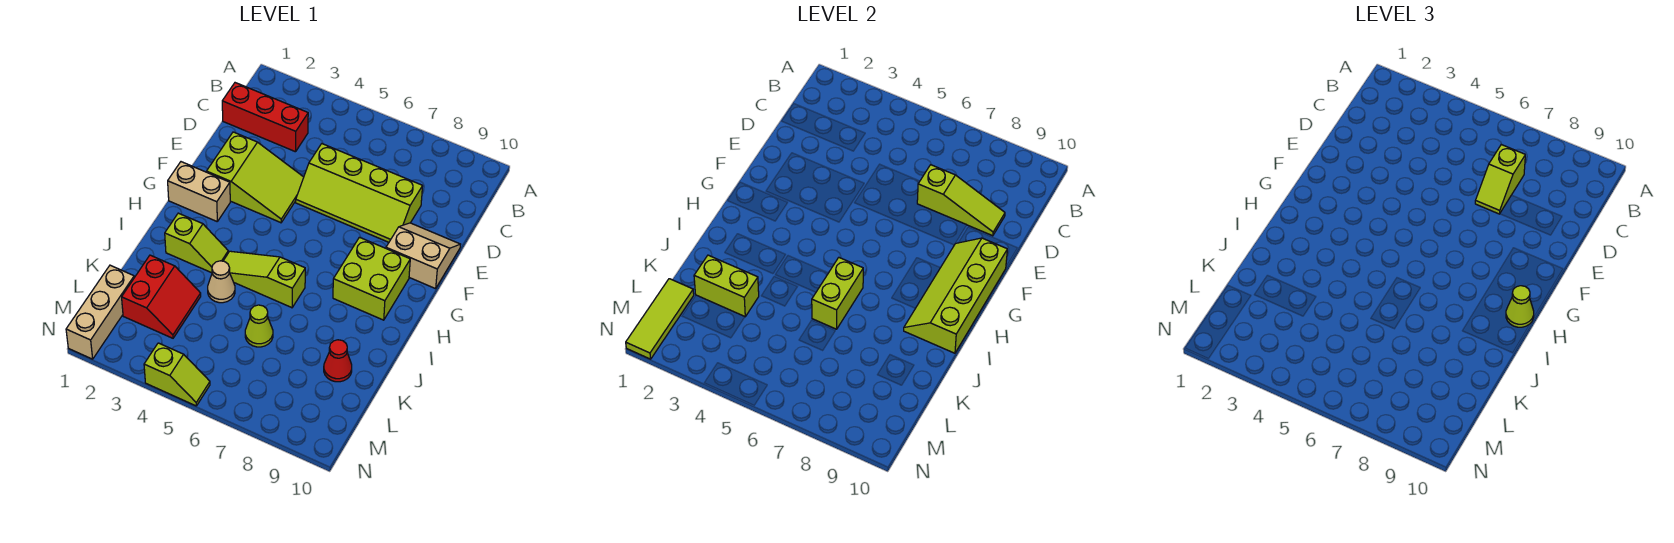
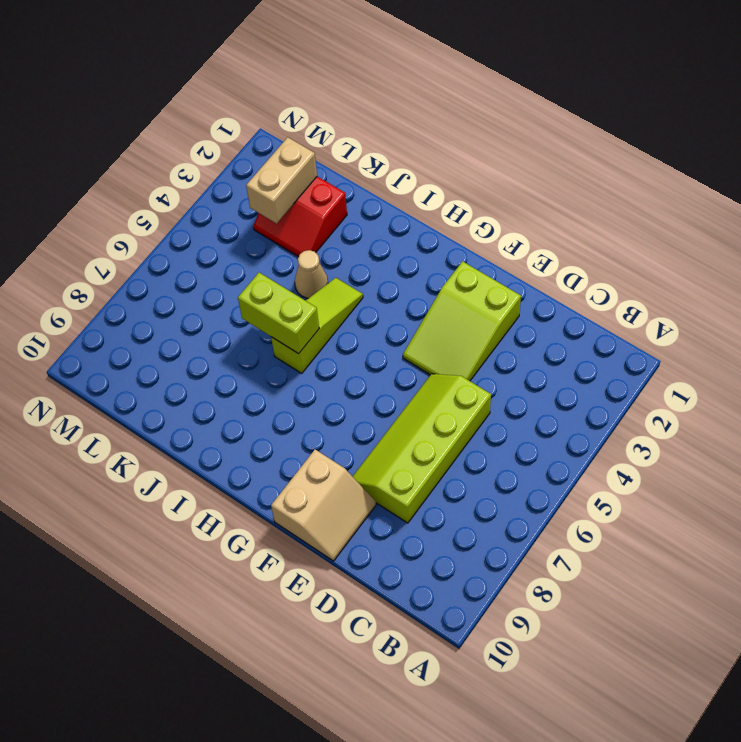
tan 1x2 brick [246,137,317,223] -> tan 1x2 brick moved to [168,162,230,221]
none -> red 1x3 brick [222,83,308,152]
none -> lime 2x2 brick [333,237,410,320]
none -> lime 1x2 slope [165,213,228,273]

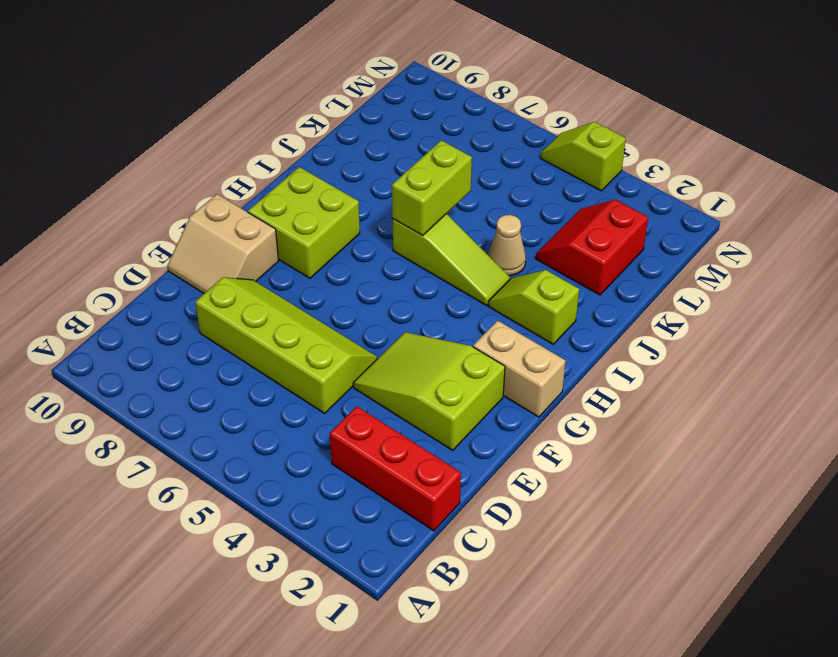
none -> lime 1x1 cone [245,305,273,347]
none -> red 1x1 cone [324,340,352,382]
none -> tan 1x3 brick [66,265,134,359]

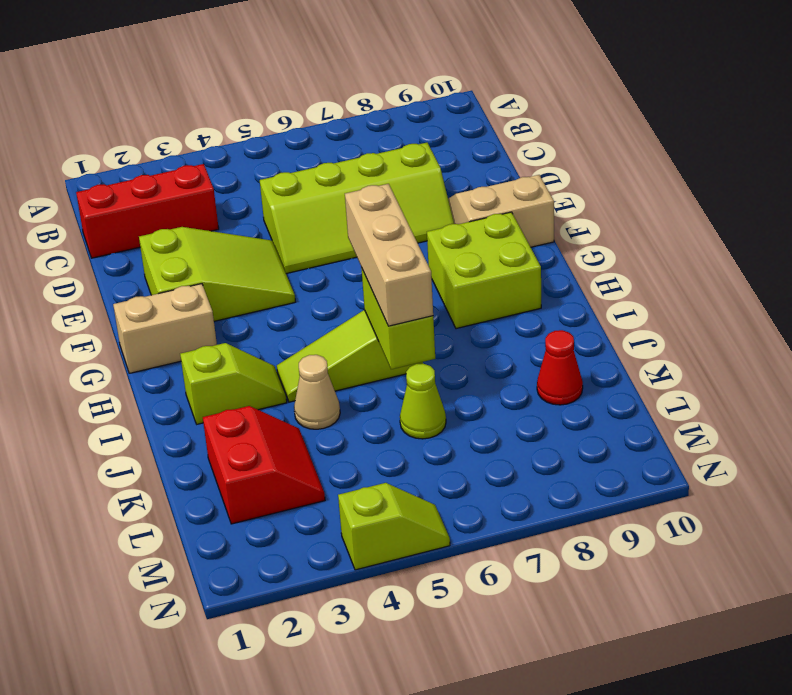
tan 1x3 brick [345,184,433,326] -> tan 1x3 brick moved to [66,265,134,359]
none -> lime 1x3 slope [917,165,1005,236]
none -> lime 2x4 slope [904,238,1007,353]
none -> lime 1x2 brick [694,255,759,317]

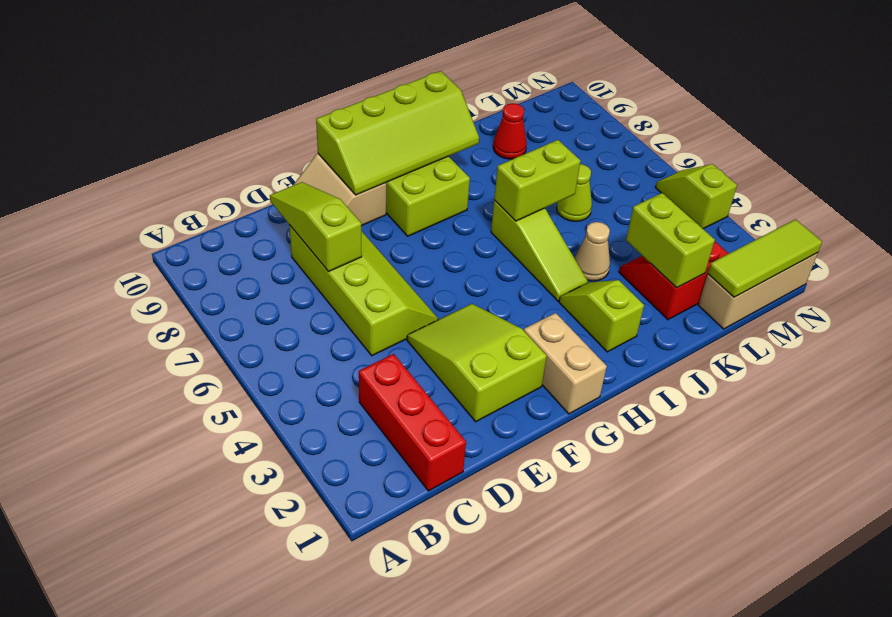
none -> lime 1x2 slope [1475,144,1525,214]
none -> lime 1x1 cone [1506,286,1534,327]

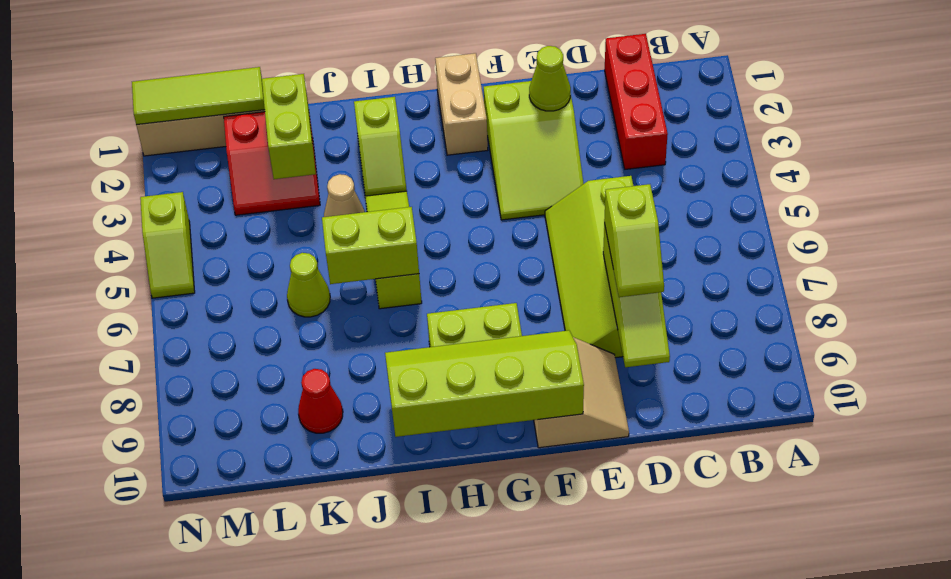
lime 1x2 slope [604,184,664,297] -> lime 1x2 slope turned to [1475,144,1525,214]
lime 1x1 cone [529,46,571,111] -> lime 1x1 cone moved to [1506,286,1534,327]

